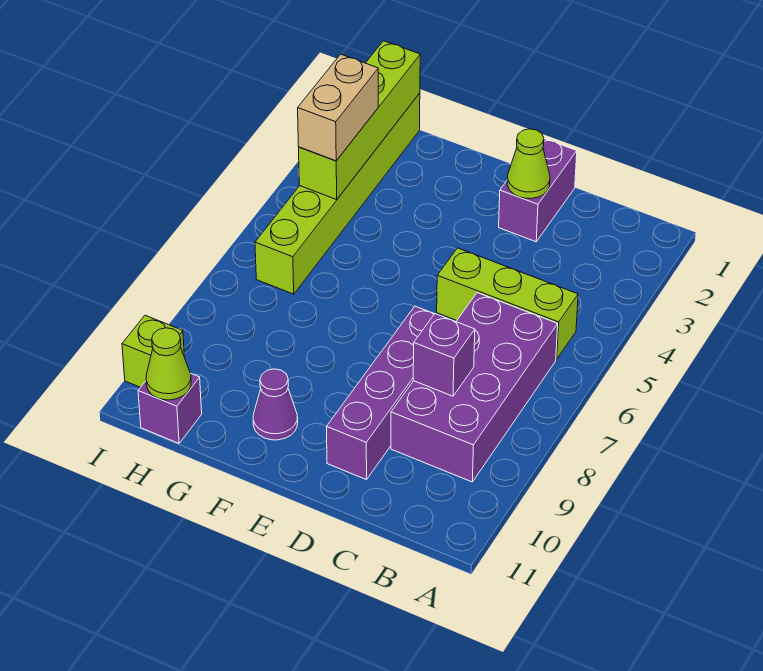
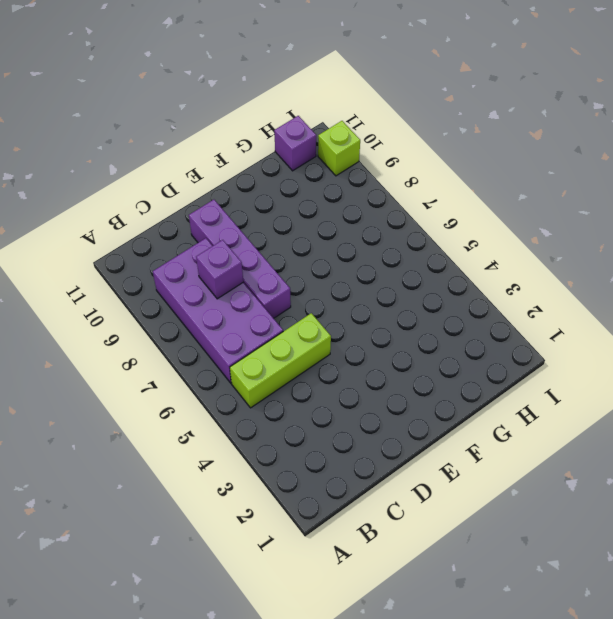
none -> purple 1x2 brick [499,139,577,242]
none -> purple 1x1 cone [253,369,298,440]
none -> lime 1x6 brick [255,93,420,294]

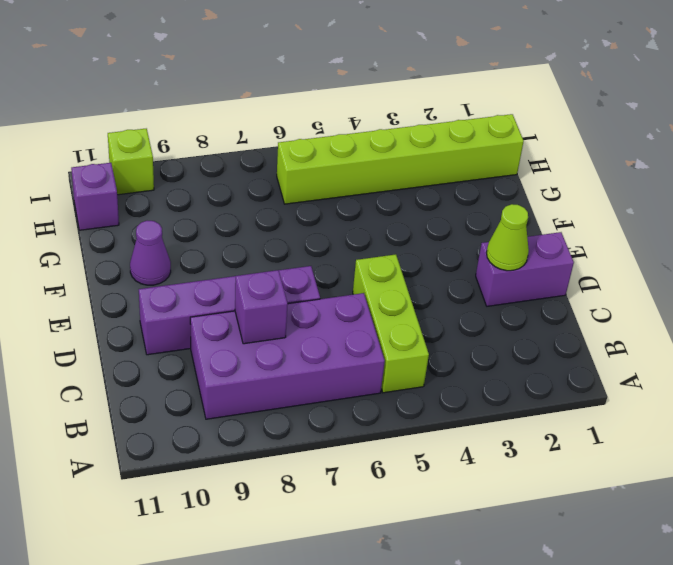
none -> lime 1x4 brick [299,41,420,200]
none -> lime 1x1 cone [146,328,191,400]
none -> tan 1x2 brick [298,54,378,161]

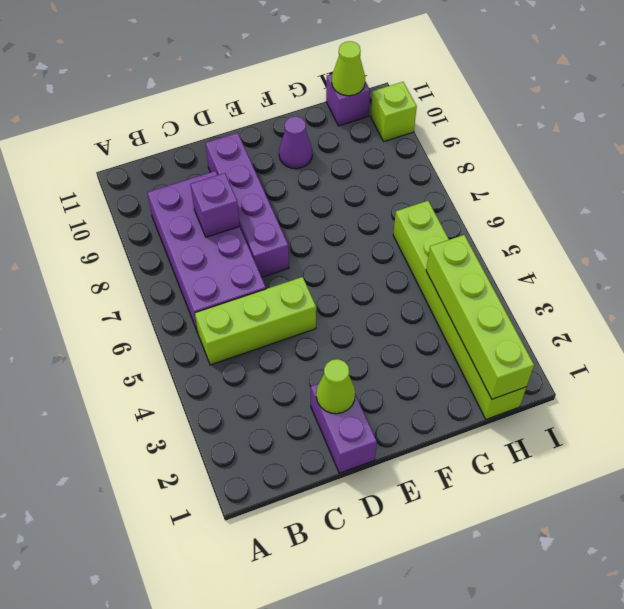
none -> tan 1x2 brick [298,54,378,161]

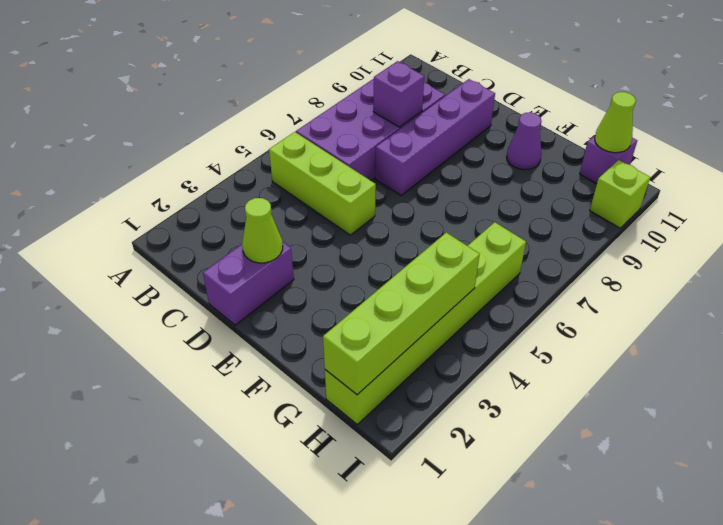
none -> tan 1x2 brick [298,54,378,161]

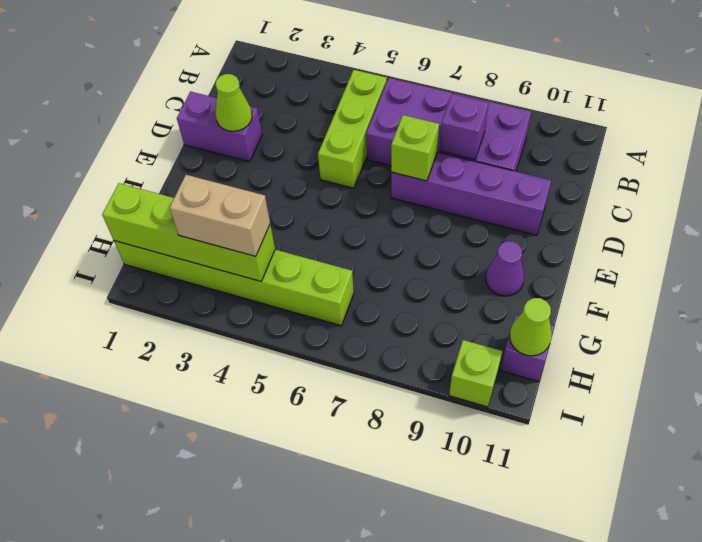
lime 1x1 brick [391,115,439,181] -> none

